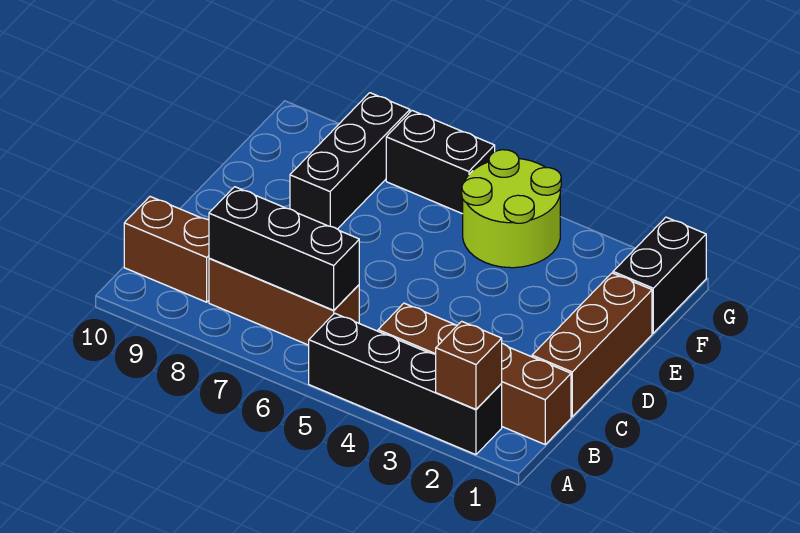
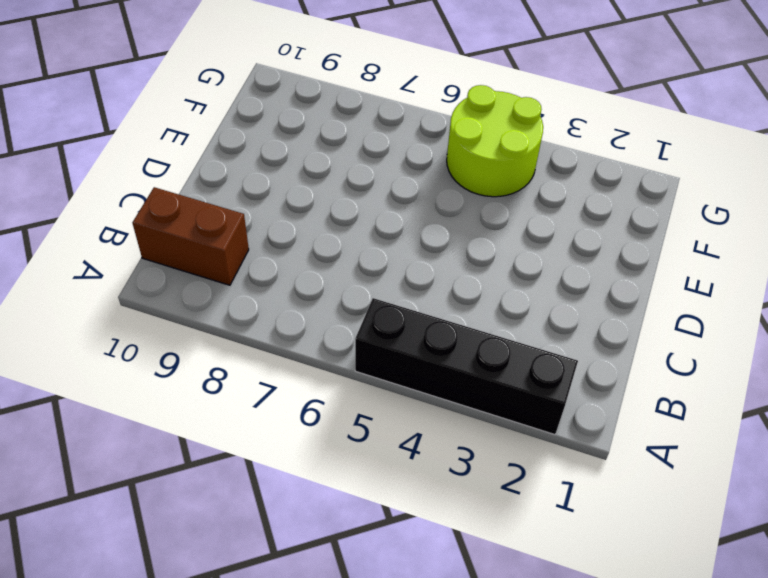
none -> brown 1x4 brick [378,303,571,444]
none -> brown 1x3 brick [209,258,359,345]

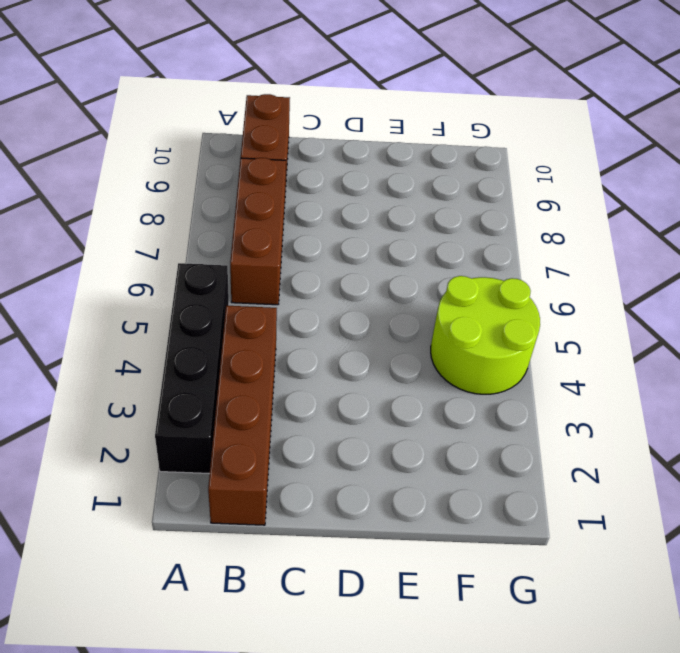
none -> brown 1x3 brick [532,273,652,417]
none -> black 1x3 brick [290,93,410,229]

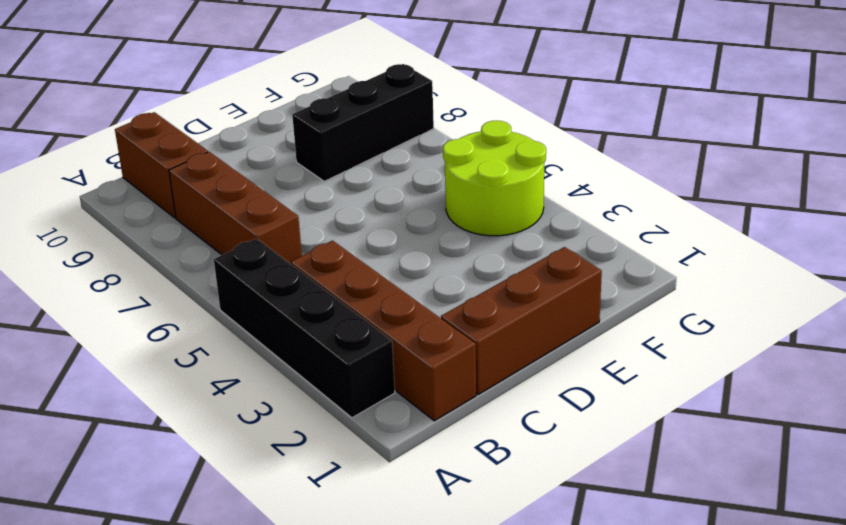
none -> black 1x2 brick [613,217,706,333]
none -> black 1x2 brick [386,111,495,214]

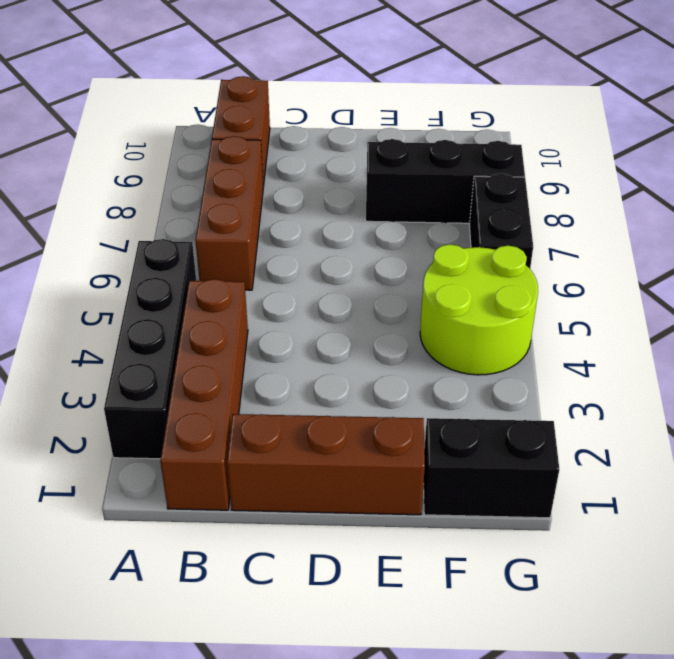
none -> brown 1x1 brick [436,321,502,409]
none -> black 1x3 brick [209,187,359,310]

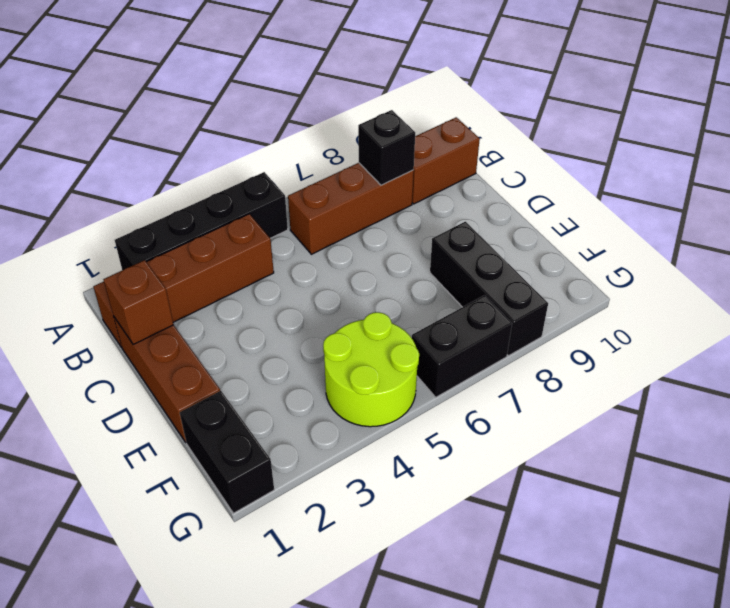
black 1x1 brick [358,110,415,185] -> black 1x3 brick [209,187,359,310]
brown 1x1 brick [103,260,174,345] -> brown 1x1 brick moved to [436,321,502,409]

